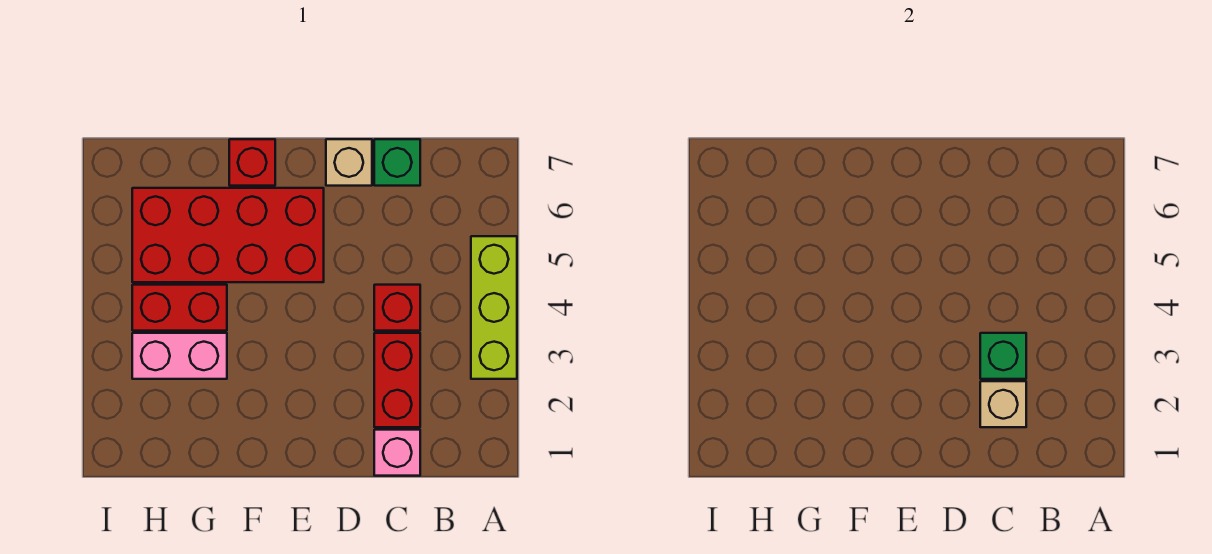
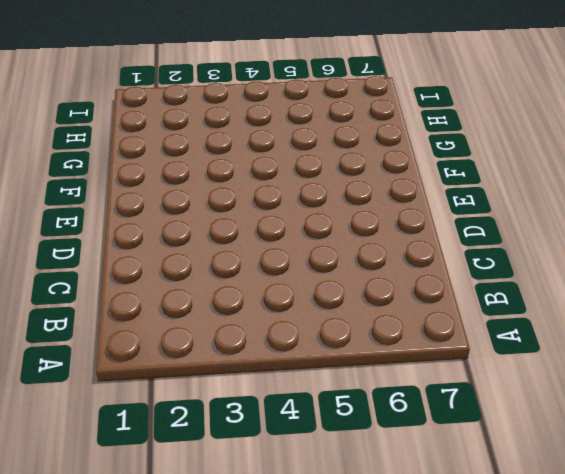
none -> lime 1x3 brick [471,236,517,379]
none -> pink 1x1 brick [374,430,420,476]
none -> red 1x2 brick [374,333,420,427]

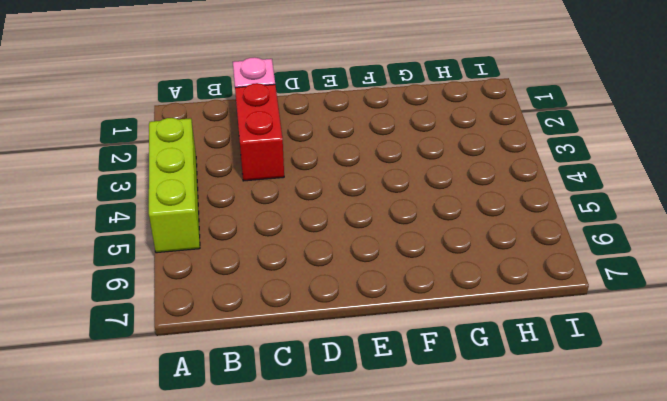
none -> red 1x1 brick [374,285,420,331]
none -> green 1x1 brick [374,139,420,186]
none -> tan 1x1 brick [326,139,372,186]

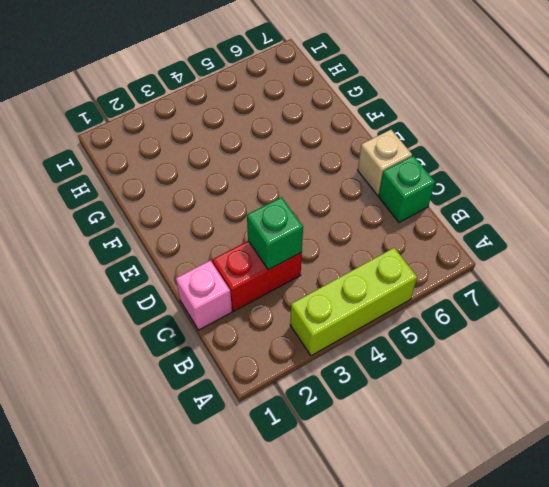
none -> red 1x1 brick [374,285,420,331]
none -> red 2x4 brick [132,188,324,282]
none -> red 1x1 brick [229,139,275,186]

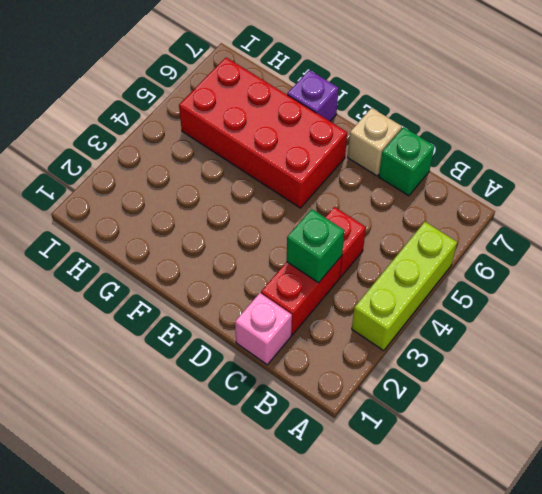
purple 1x1 brick [287,70,339,121] -> red 1x1 brick [229,139,275,186]
none -> pink 1x2 brick [132,333,227,379]
none -> red 1x2 brick [132,285,227,331]
none -> tan 1x1 brick [980,381,1026,427]

